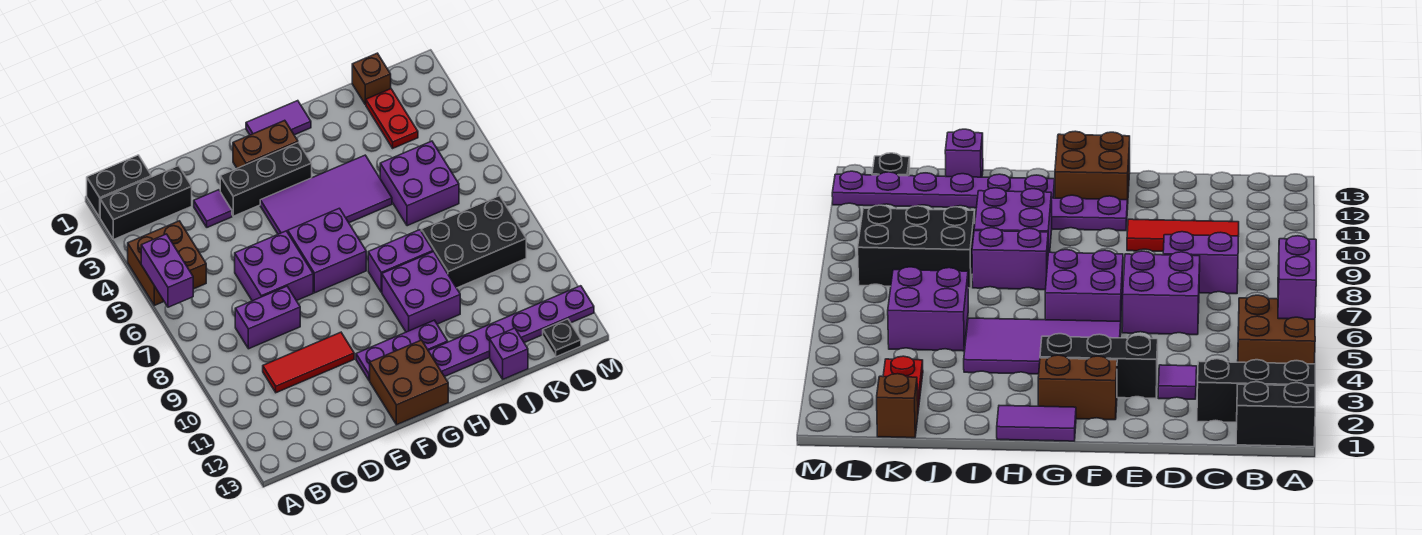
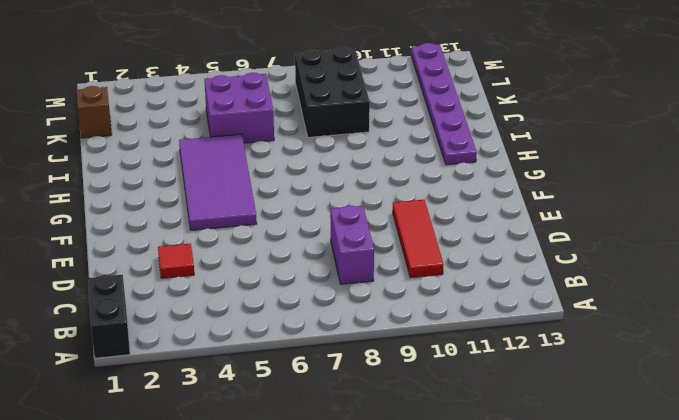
red 1x1 tile [158,243,194,278] -> purple 1x1 tile [194,190,232,227]
none -> black 1x3 brick [100,166,192,240]
none -> brown 2x2 brick [128,221,206,305]
none -> purple 2x2 brick [235,231,313,301]

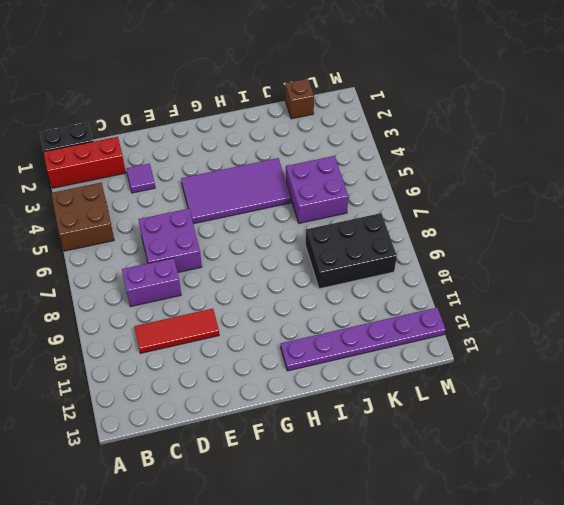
red 1x3 brick [44,137,126,188] -> black 1x3 brick [100,166,192,240]
none -> black 1x3 brick [220,142,312,216]
none -> brown 1x2 brick [233,120,298,168]
none -> purple 2x2 brick [288,208,366,293]

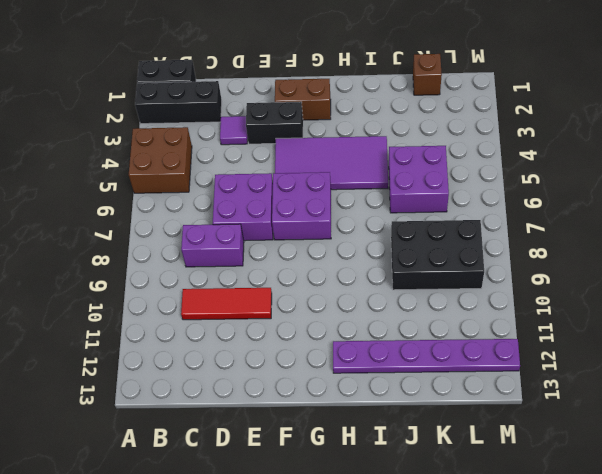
black 1x2 brick [246,102,303,144] -> black 1x3 brick [220,142,312,216]
none -> purple 1x3 plate [356,320,448,381]
none -> brown 2x2 brick [370,340,448,425]
none -> purple 1x2 tile [246,101,311,135]

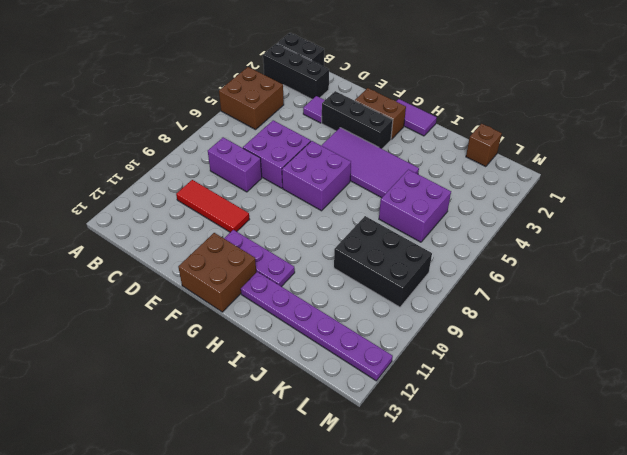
none -> purple 1x2 brick [368,230,433,292]
none -> purple 2x2 brick [382,252,460,332]
none -> purple 1x1 brick [490,328,528,379]

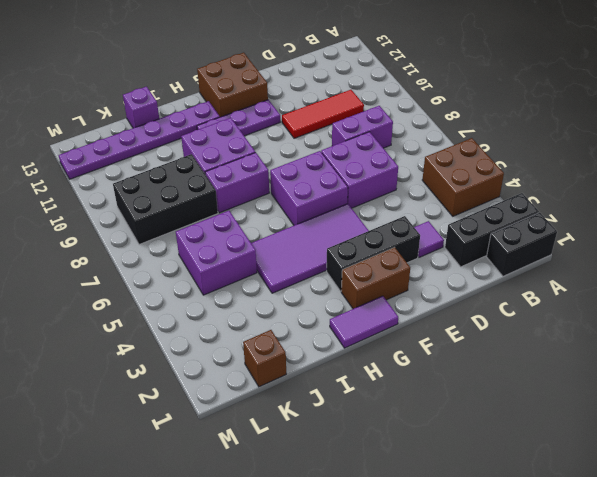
none -> red 1x2 plate [366,89,418,148]
none -> black 1x1 plate [543,319,581,357]
none -> purple 1x2 brick [141,234,193,307]

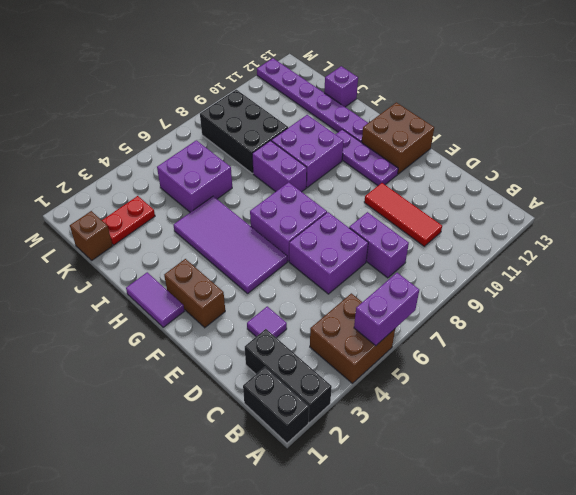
none -> black 1x3 brick [220,142,312,216]
none -> black 1x1 plate [543,319,581,357]

